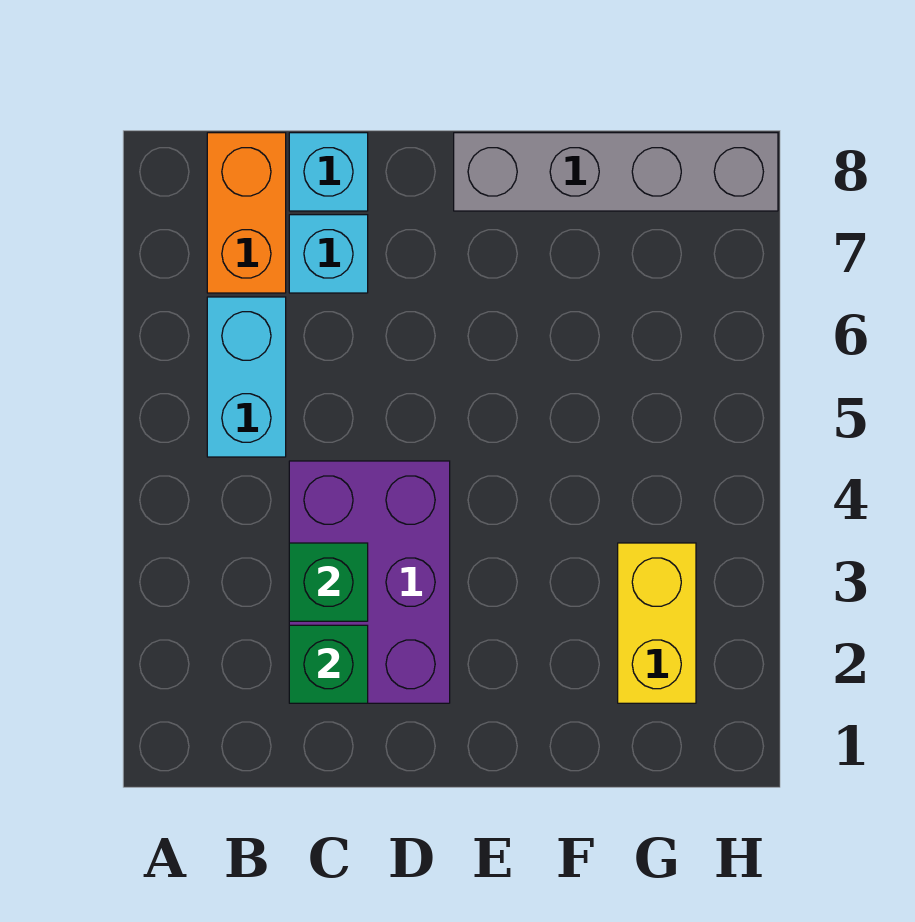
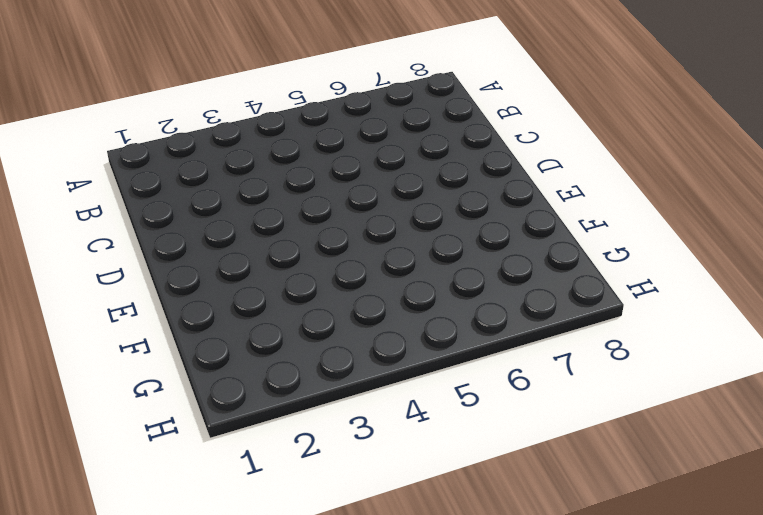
none -> cyan 1x2 brick [207,297,286,457]
none -> orange 1x2 brick [207,133,286,293]

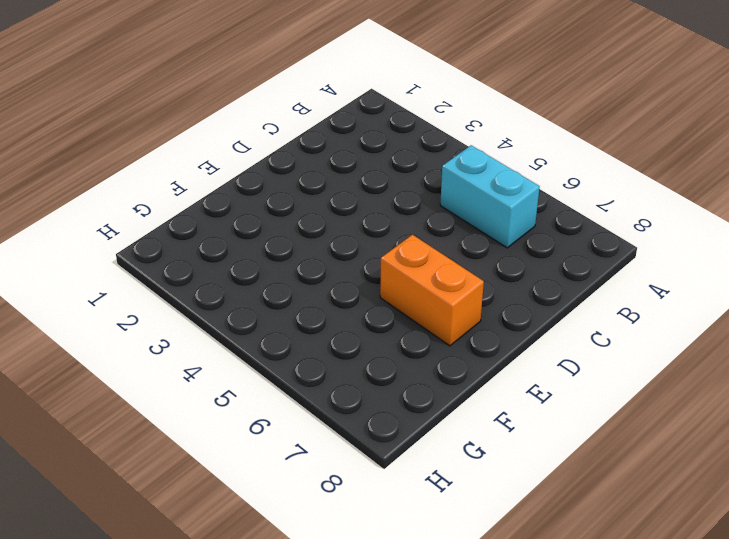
orange 1x2 brick [380,235,484,346] -> orange 1x2 brick moved to [207,133,286,293]
none -> purple 2x3 brick [289,461,450,703]
none -> cyan 1x1 brick [289,215,368,293]

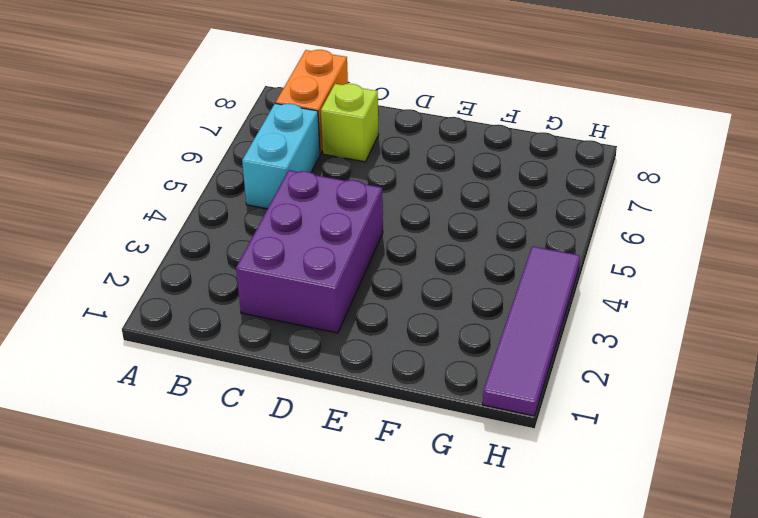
lime 1x1 brick [321,84,379,162] -> cyan 1x1 brick [289,215,368,293]
purple 1x4 tile [483,246,580,416] -> none
none -> cyan 1x1 brick [289,133,368,211]
none -> grey 1x4 brick [454,133,778,211]

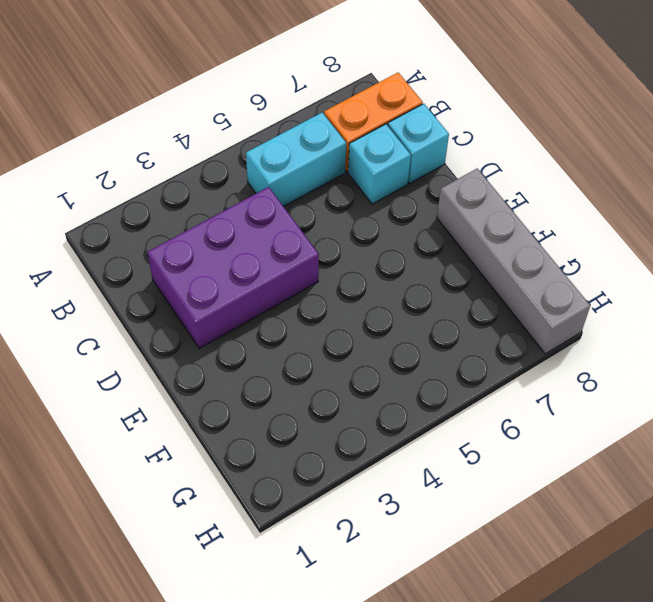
none -> yellow 1x2 brick [618,543,696,703]
none -> green 1x1 brick [289,625,368,703]

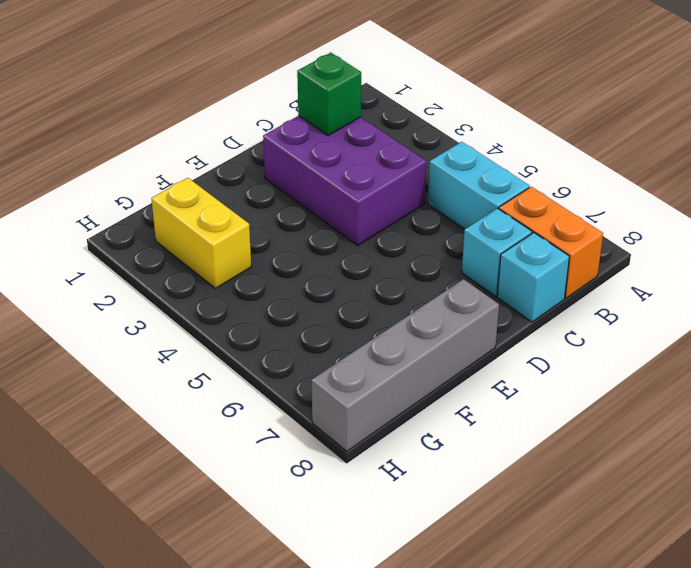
none -> green 1x1 brick [289,543,368,621]

